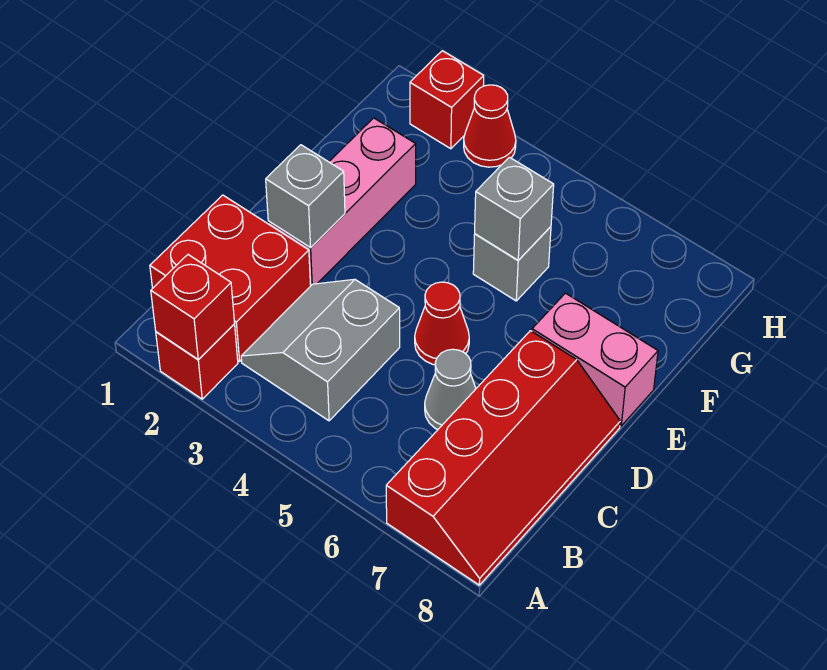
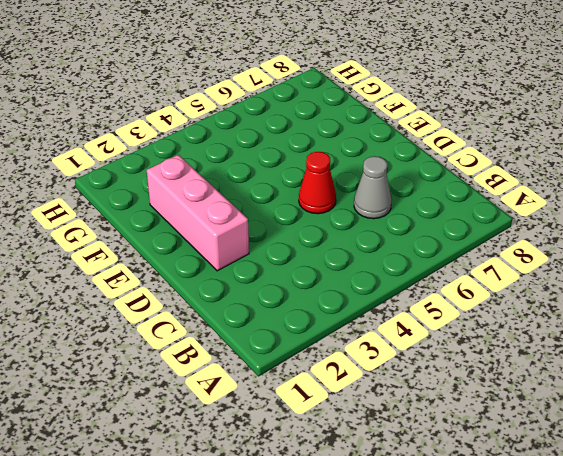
none -> red 1x1 brick [156,324,238,399]
none -> red 2x4 slope [386,331,620,585]
none -> red 2x2 brick [150,195,311,361]

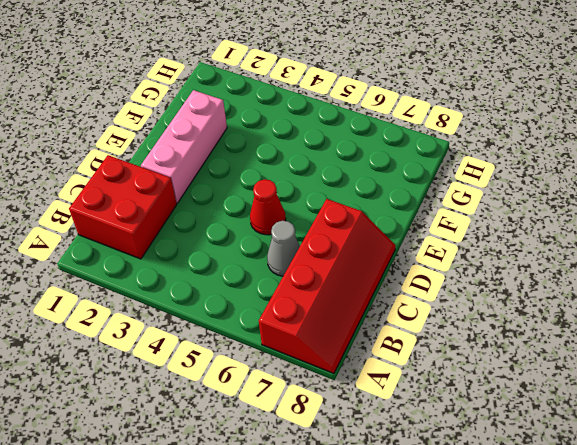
none -> red 1x1 brick [156,324,238,399]
none -> grey 2x2 slope [241,279,400,421]
none -> pink 1x2 brick [532,293,658,426]

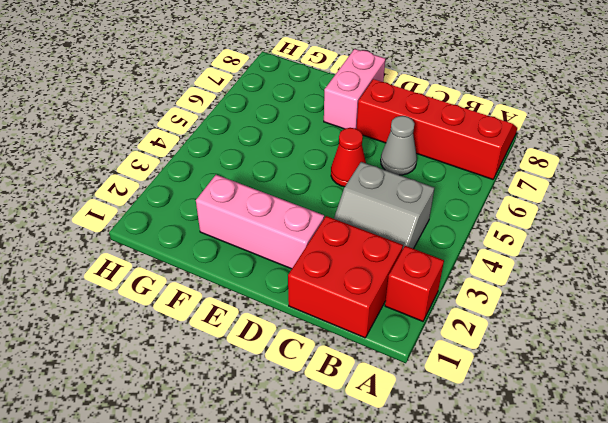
none -> grey 1x1 brick [473,227,551,301]
none -> red 1x1 brick [410,51,484,149]
none -> red 1x1 cone [464,85,516,167]

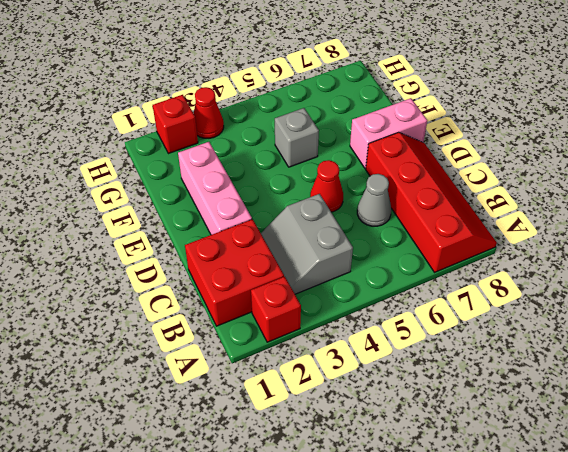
none -> red 1x1 brick [151,255,235,360]
none -> grey 1x1 brick [266,145,345,247]
none -> grey 1x1 brick [475,157,554,260]

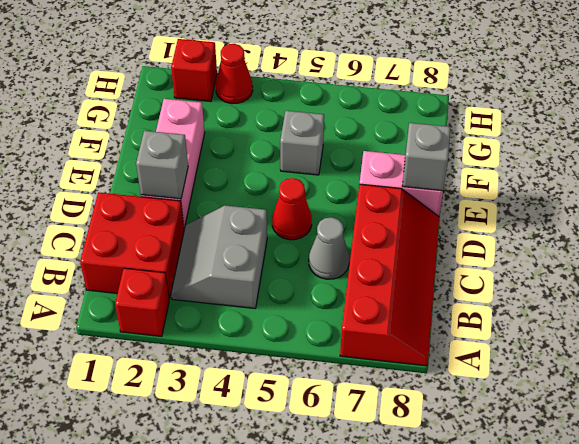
grey 1x1 brick [402,123,451,191] -> grey 1x1 brick moved to [475,157,554,260]
none -> red 1x1 brick [151,255,235,360]

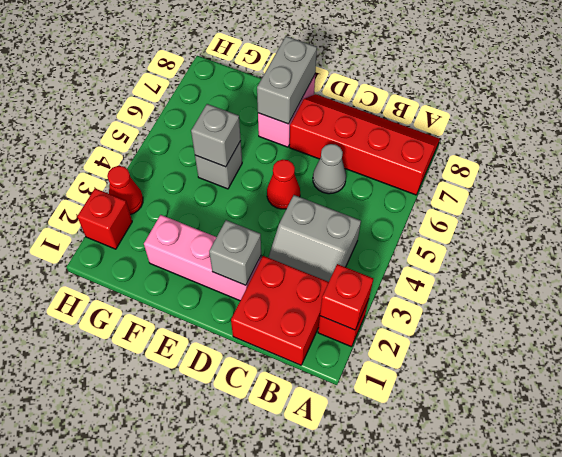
grey 1x2 brick [257,36,317,124] -> none

